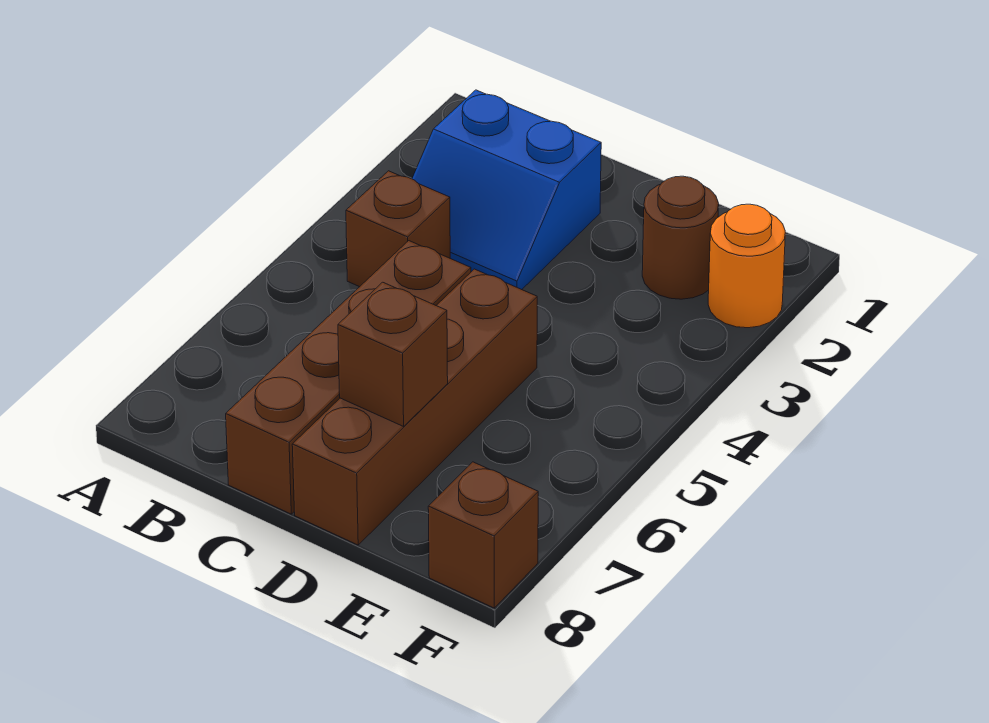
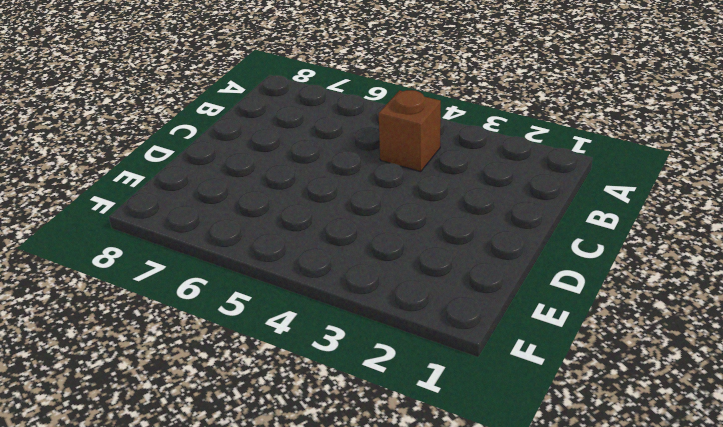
none -> blue 2x2 slope [412,90,601,290]
none -> brown 1x4 brick [226,241,471,514]

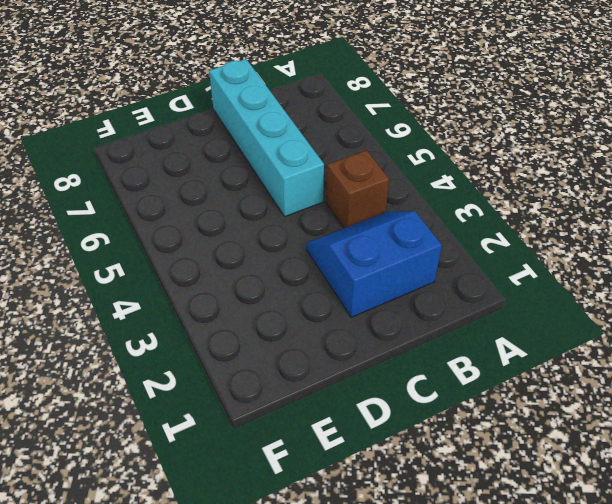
cyan 1x4 brick [209,59,324,216] -> brown 1x4 brick [226,241,471,514]
none -> brown 1x4 brick [292,269,537,545]
none -> brown 1x1 round brick [642,176,719,299]

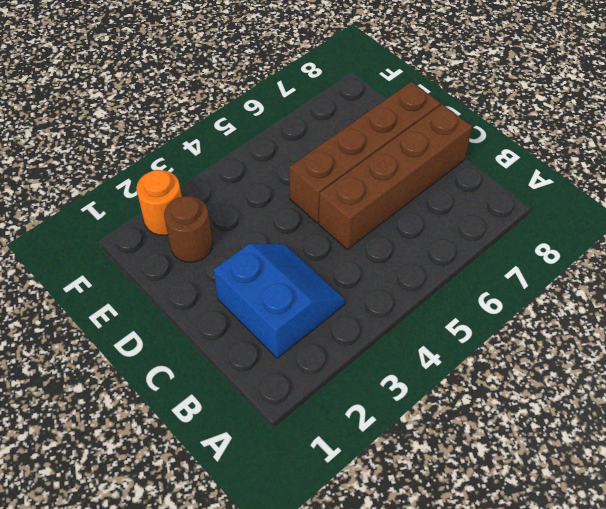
none -> brown 1x1 brick [346,171,450,287]
none -> brown 1x1 brick [428,462,538,608]

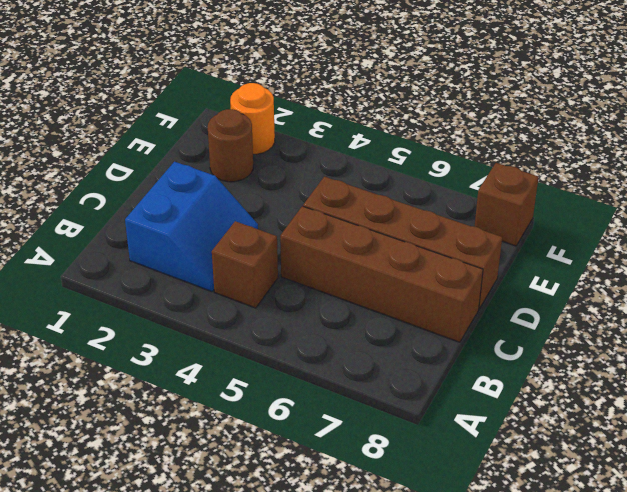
none -> brown 1x1 brick [338,282,448,426]

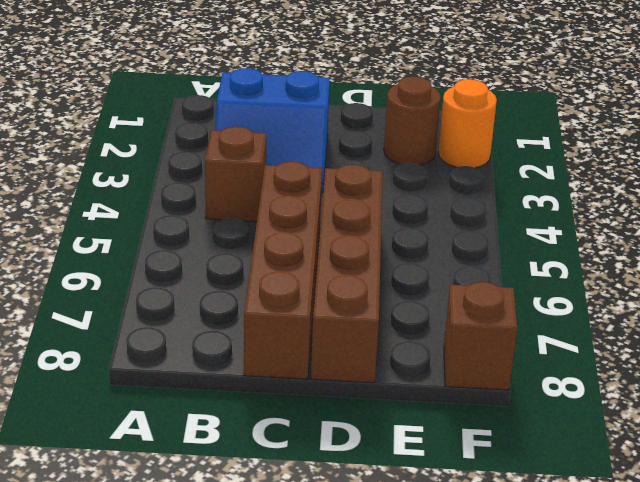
none -> brown 1x1 brick [338,282,448,426]

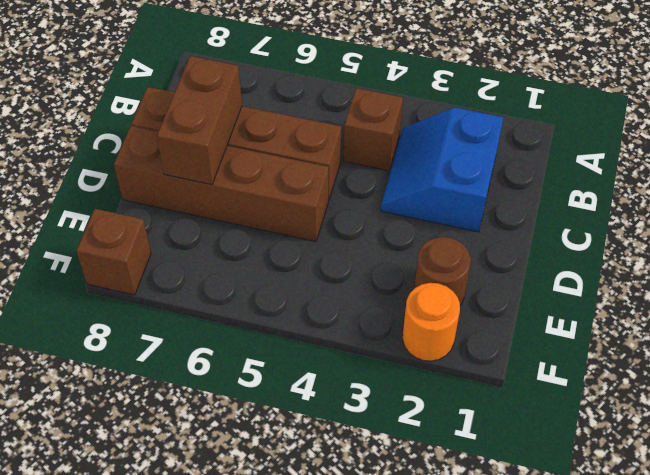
brown 1x2 brick [157,56,242,185] -> brown 1x1 brick [338,282,448,426]

